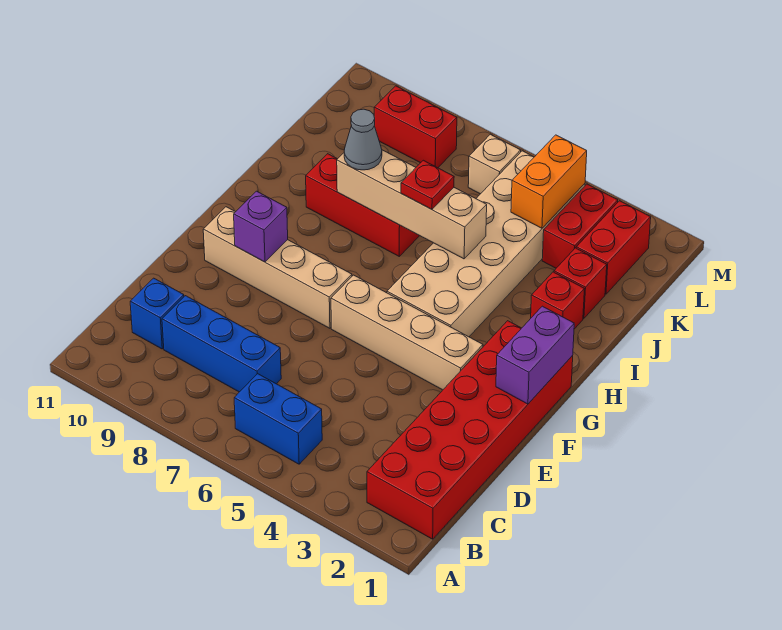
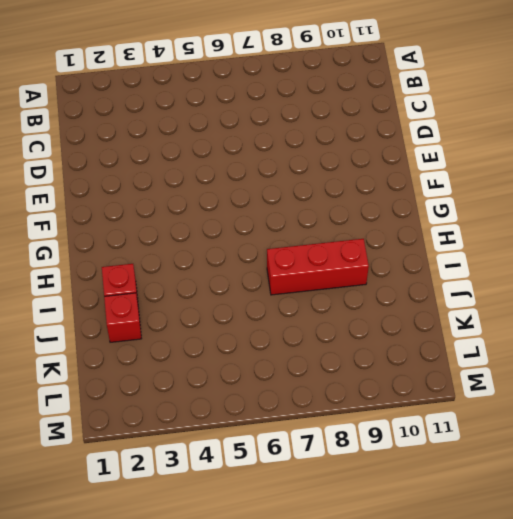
none -> red 2x6 brick [367,321,573,539]
none -> blue 1x2 brick [234,374,322,464]
none -> blue 1x3 brick [162,296,281,392]

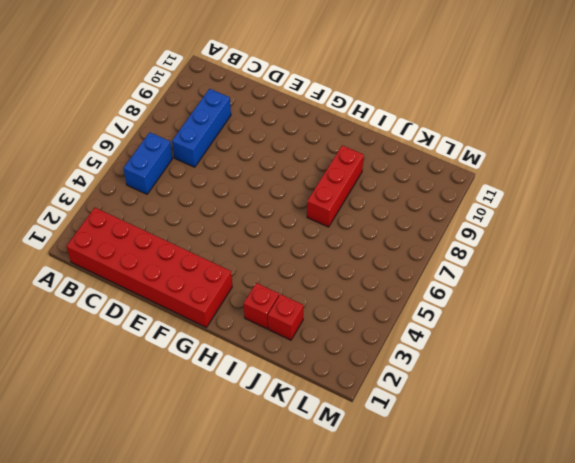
none -> blue 1x1 brick [130,278,184,349]
none -> tan 1x4 brick [331,275,483,390]
none -> tan 1x4 brick [203,207,352,328]

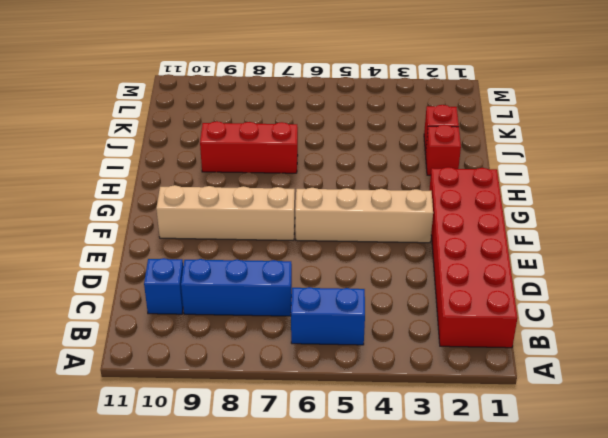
none -> tan 2x6 brick [387,151,585,337]
none -> red 1x2 brick [576,201,651,294]
none -> red 1x2 brick [542,184,618,268]

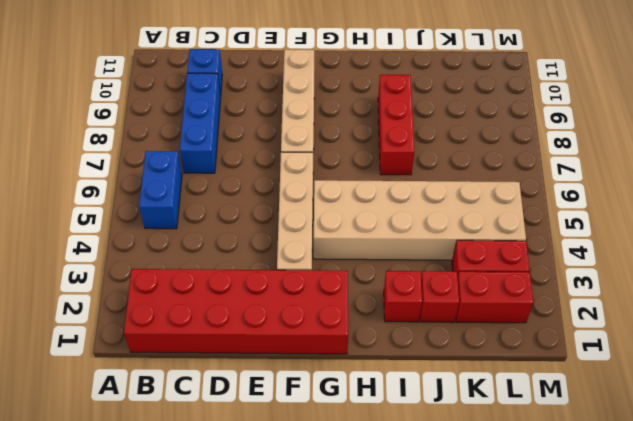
none -> tan 1x1 brick [468,134,521,194]
none -> red 1x2 brick [374,86,457,168]
none -> purple 1x2 brick [496,306,574,404]

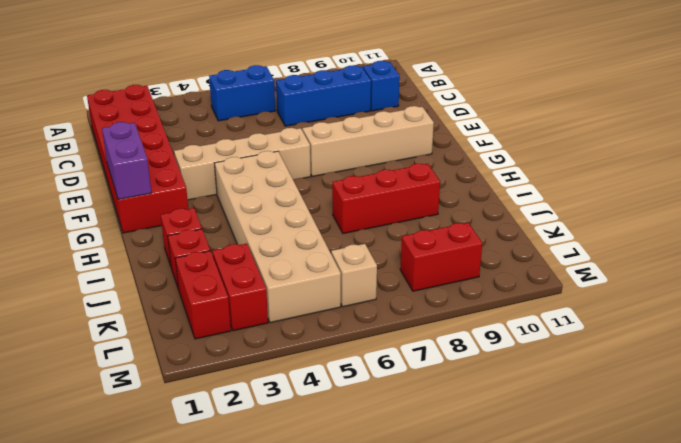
none -> purple 1x1 brick [234,191,288,262]
none -> tan 1x4 brick [337,150,487,259]
none -> orange 1x2 brick [511,135,587,228]

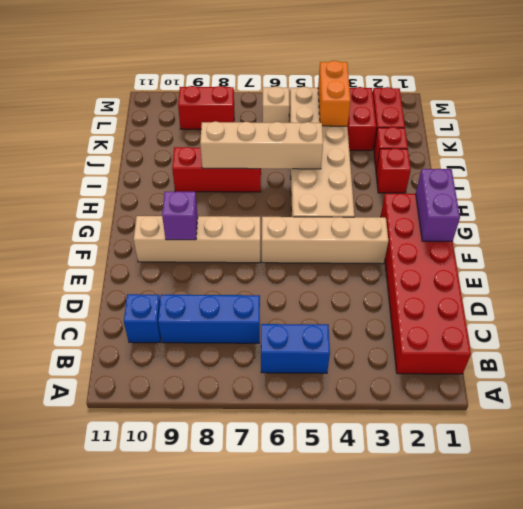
none -> red 1x1 plate [401,160,454,209]
none -> grey 1x1 cone [344,109,382,170]

